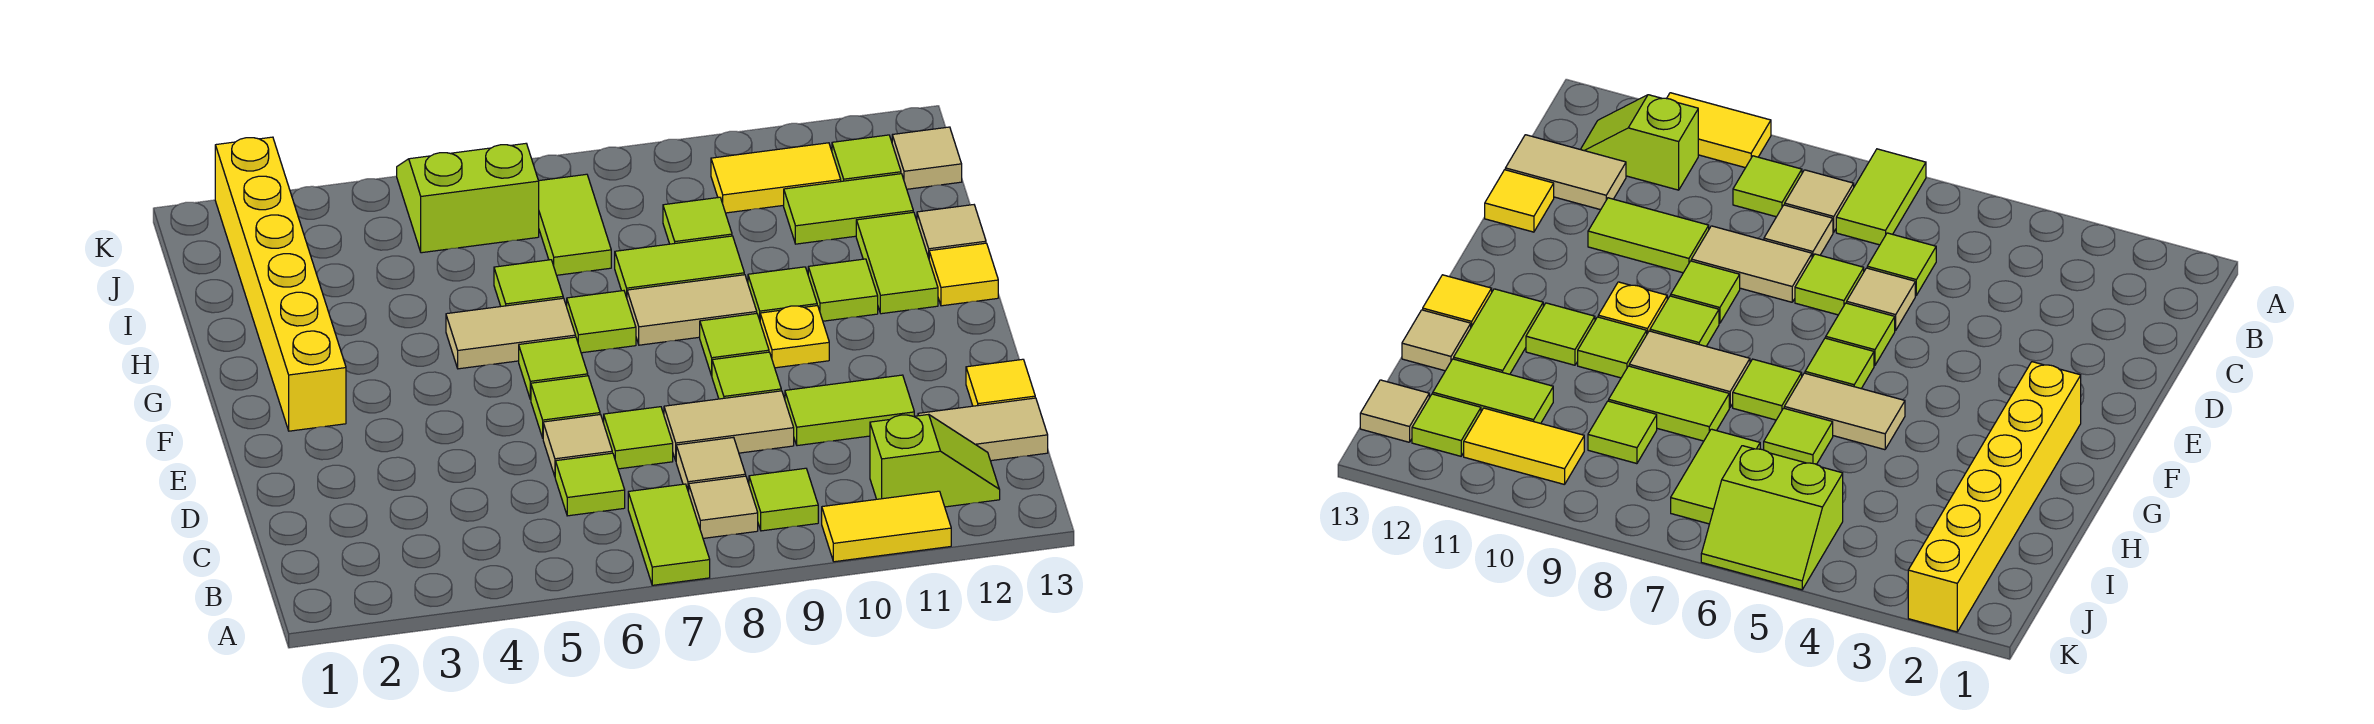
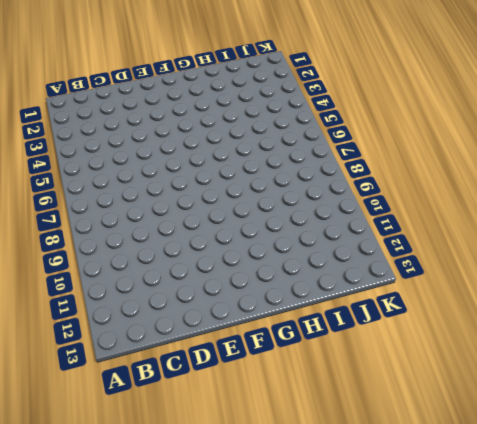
none -> lime 1x2 tile [628,484,710,585]
none -> yellow 1x2 tile [822,491,951,562]
none -> tan 1x1 tile [689,476,758,538]
none -> lime 1x1 tile [749,468,818,531]

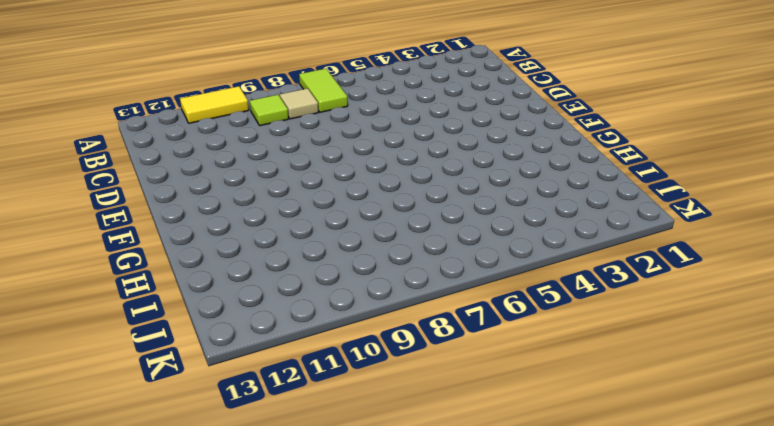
none -> lime 1x2 slope [870,414,1000,507]
none -> lime 1x1 tile [555,453,625,516]
none -> tan 1x1 tile [676,437,746,492]
none -> tan 1x2 tile [918,398,1048,461]

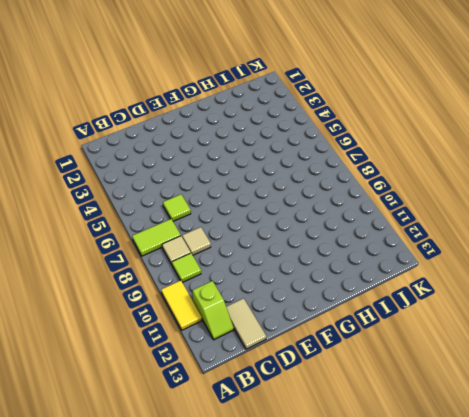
none -> tan 1x1 tile [543,415,612,476]
none -> lime 1x1 tile [604,407,673,469]
none -> tan 1x2 tile [664,391,794,460]
none -> lime 1x2 tile [785,375,914,446]

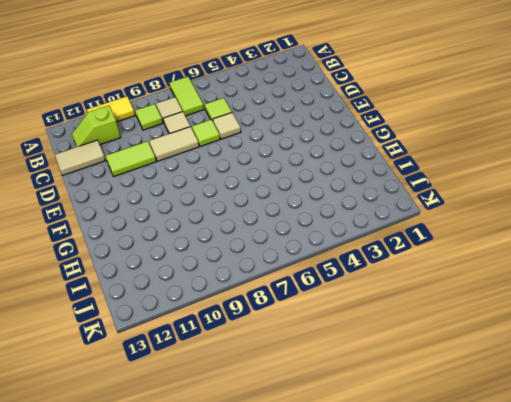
none -> yellow 1x1 tile [966,359,1035,406]
none -> lime 1x1 tile [531,376,600,438]
none -> lime 1x1 tile [712,352,781,399]
none -> yellow 1x6 brick [215,137,346,431]

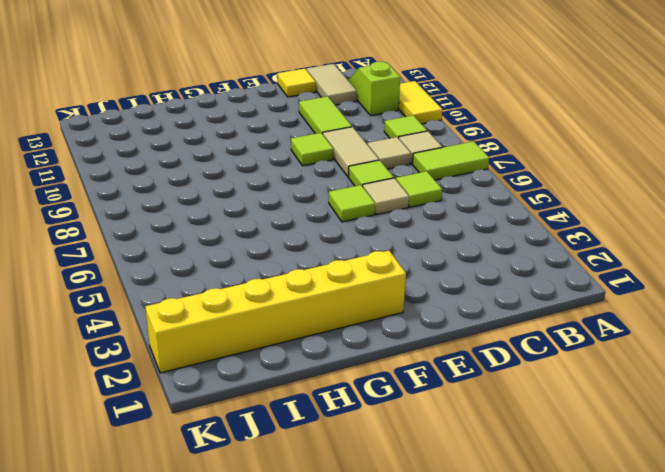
none -> lime 1x1 tile [519,337,588,400]
none -> lime 1x1 tile [700,314,769,376]
none -> yellow 1x1 plate [760,306,829,368]
none -> tan 1x2 tile [446,298,576,369]

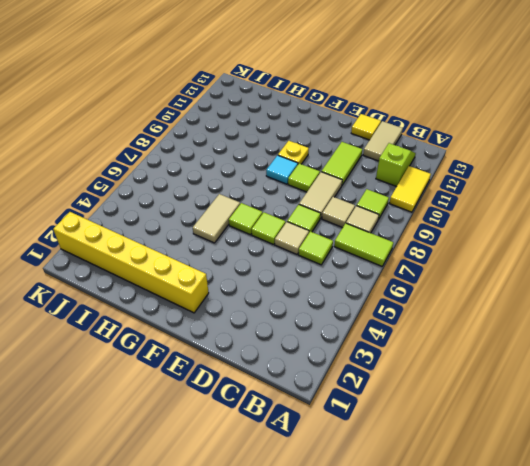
cyan 1x1 tile [266,155,298,184] -> lime 1x1 tile [700,314,769,376]
none -> lime 1x1 tile [567,291,636,353]
none -> tan 1x2 tile [627,275,757,345]
none -> lime 1x1 tile [748,267,817,320]
none -> lime 1x1 tile [808,259,878,321]

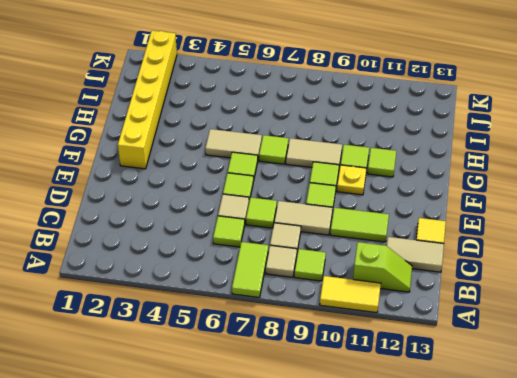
none -> lime 1x2 tile [856,212,938,314]
none -> yellow 1x1 tile [929,243,998,306]
none -> lime 1x1 tile [494,260,563,306]
none -> lime 1x2 tile [615,236,744,297]

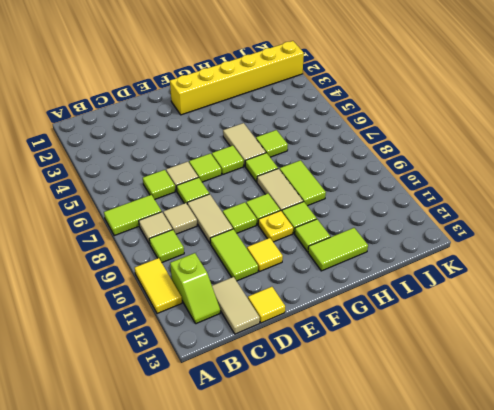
yellow 1x1 tile [247,238,283,272] -> yellow 1x1 tile moved to [929,243,998,306]
none -> tan 1x1 tile [917,205,986,258]
none -> lime 1x2 tile [539,174,611,275]
none -> lime 1x1 tile [663,197,732,244]
none -> lime 1x2 tile [784,174,913,244]

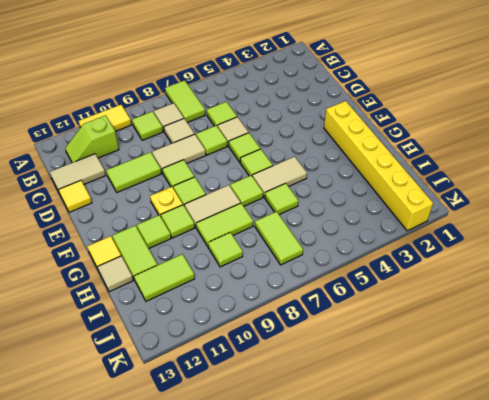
none -> lime 2x2 slope [397,144,539,253]
none -> yellow 1x2 tile [711,143,841,213]
none -> lime 1x1 tile [832,135,901,181]
none -> tan 1x1 tile [892,127,962,189]

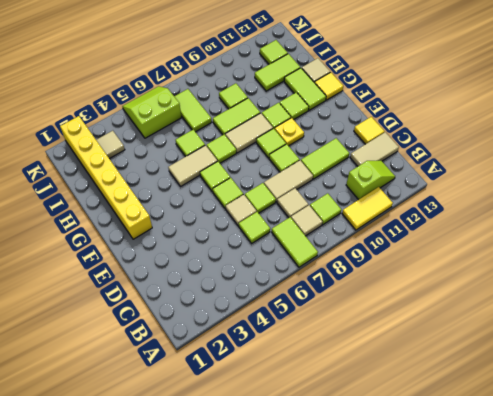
tan 1x1 tile [96,131,125,159] -> tan 1x1 tile moved to [892,127,962,189]
none -> yellow 1x2 tile [711,143,841,213]

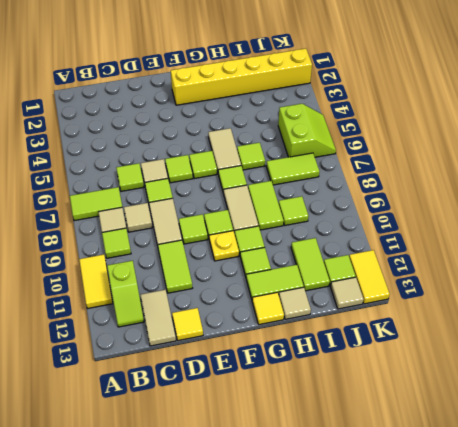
yellow 1x2 tile [349,250,390,304] -> yellow 1x2 tile moved to [711,143,841,213]

